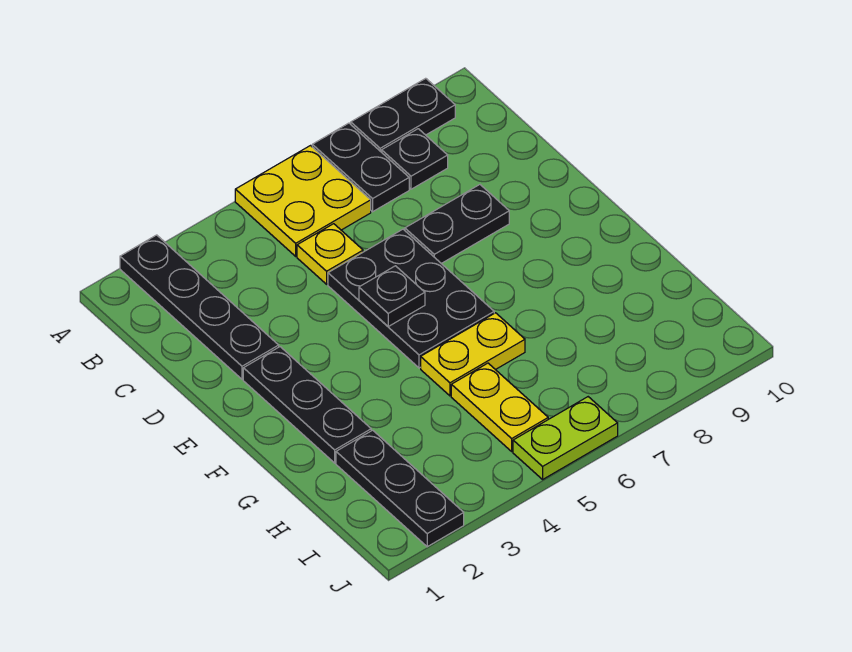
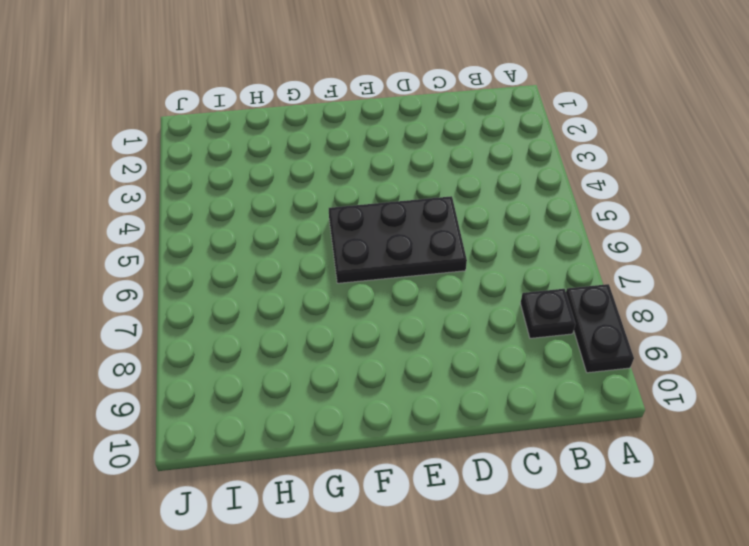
none -> black 1x4 plate [120,235,279,379]
none -> yellow 2x2 plate [235,146,371,256]
none -> black 1x2 plate [312,123,409,212]

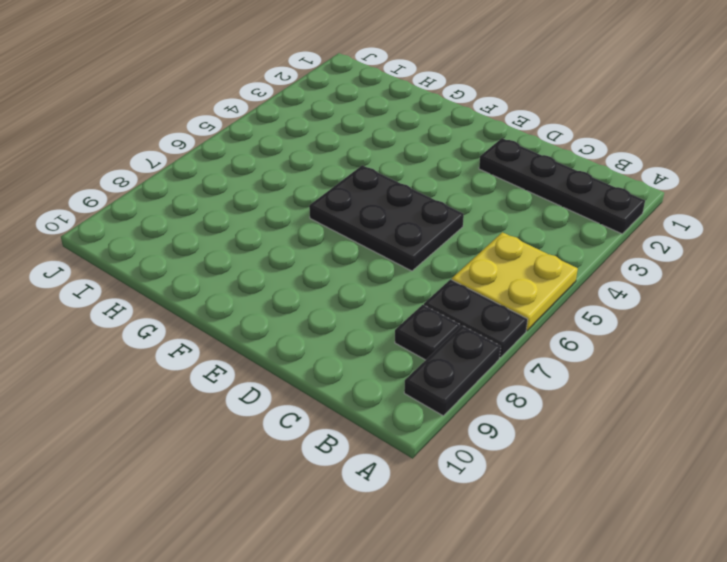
none -> yellow 1x1 plate [297,224,363,284]
none -> black 1x2 plate [405,185,509,263]
none -> black 1x3 plate [243,347,371,463]

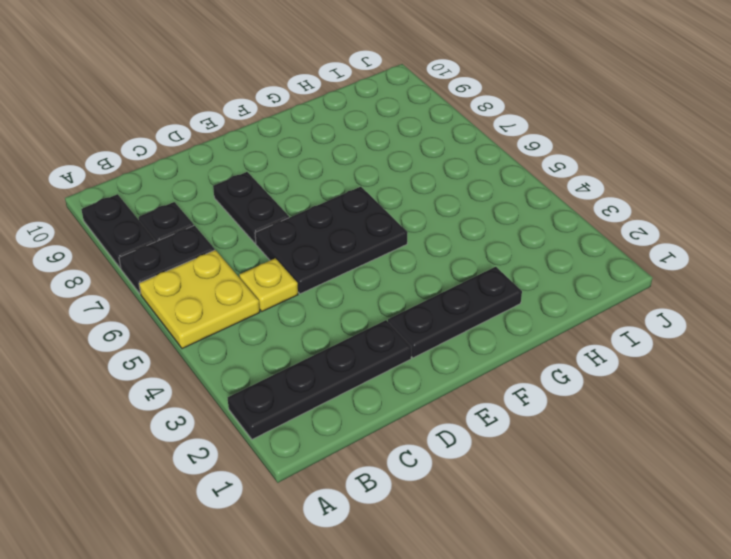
none -> yellow 1x2 plate [421,313,525,396]
none -> black 1x3 plate [336,430,464,547]
none -> yellow 1x2 plate [451,363,548,451]

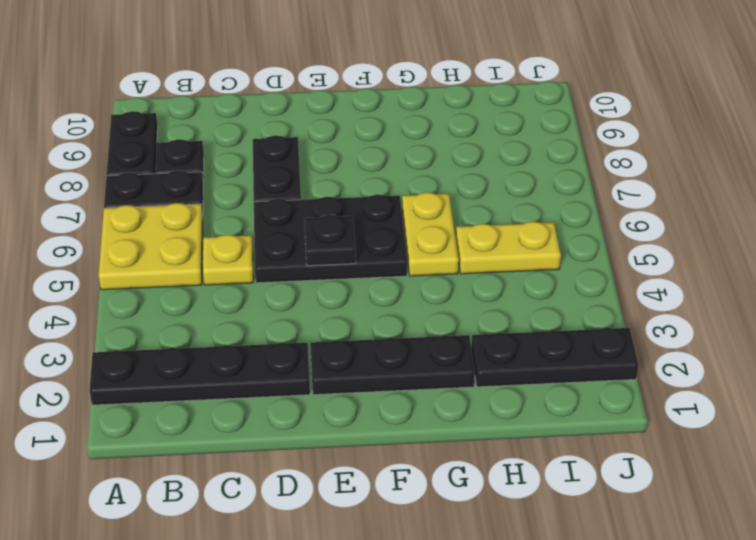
none -> lime 1x2 plate [513,397,618,479]

